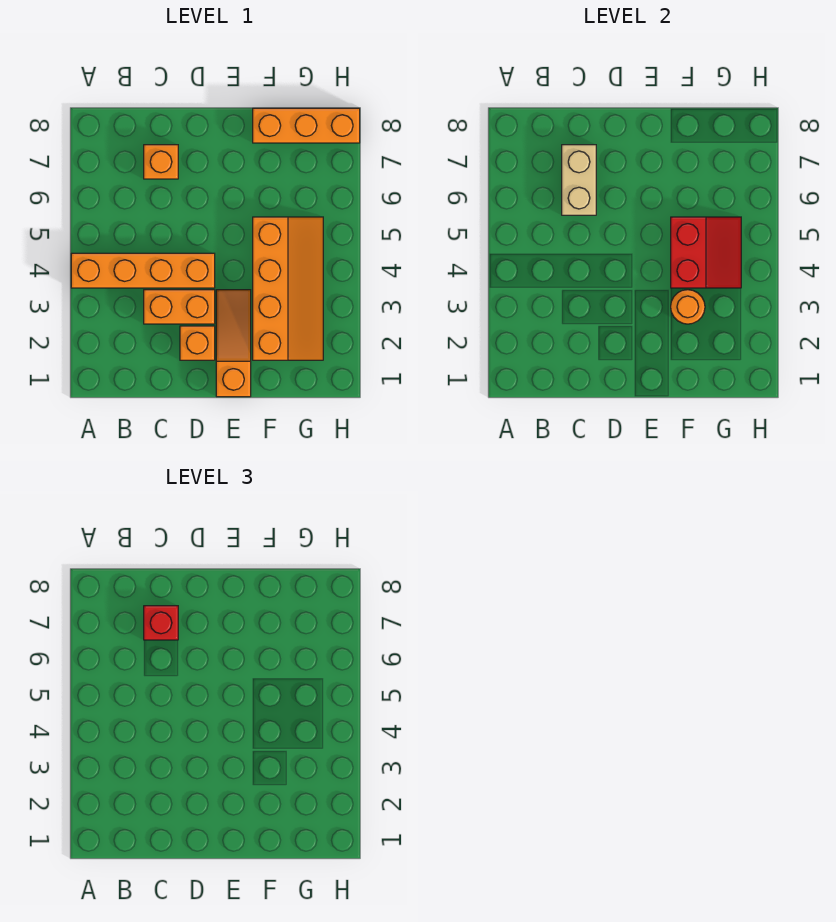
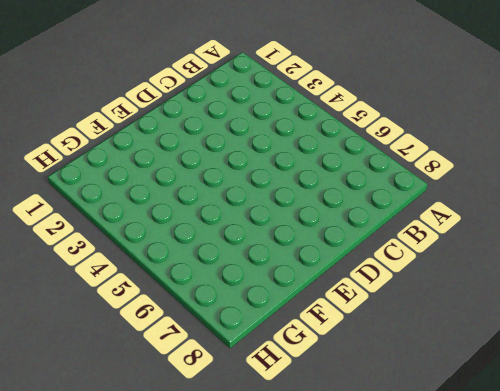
none -> orange 1x4 brick [71,253,215,288]
none -> orange 1x2 brick [144,290,215,324]

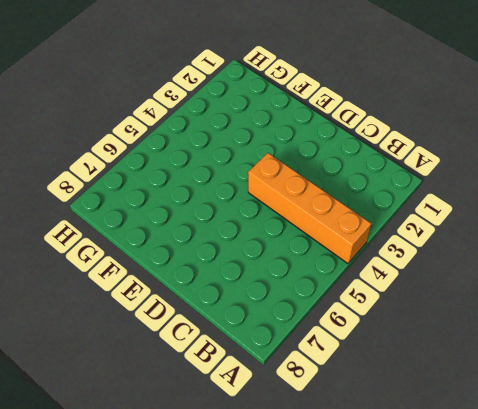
none -> orange 1x2 brick [144,290,215,324]
none -> orange 1x1 brick [144,145,178,179]

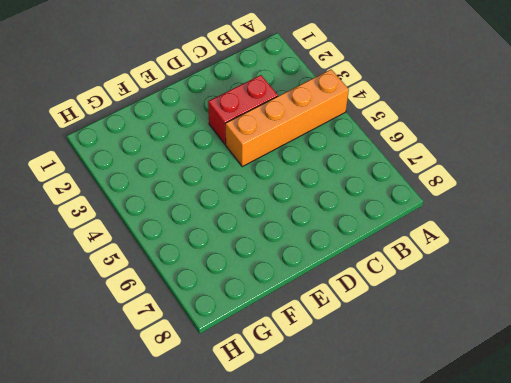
red 1x2 brick [208,75,278,144] -> orange 1x2 brick [144,290,215,324]
none -> orange 1x1 brick [144,145,178,179]
none -> orange 1x1 brick [180,326,215,360]

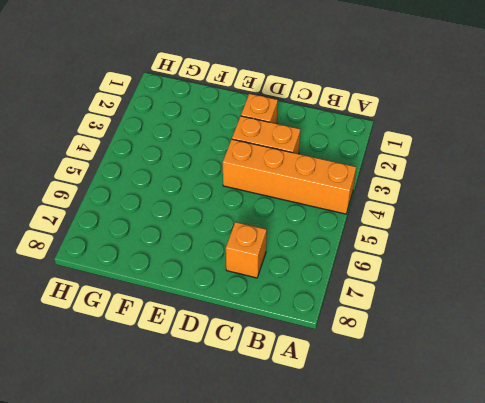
none -> orange 1x3 slope [216,290,251,397]
none -> orange 2x4 slope [253,217,323,360]

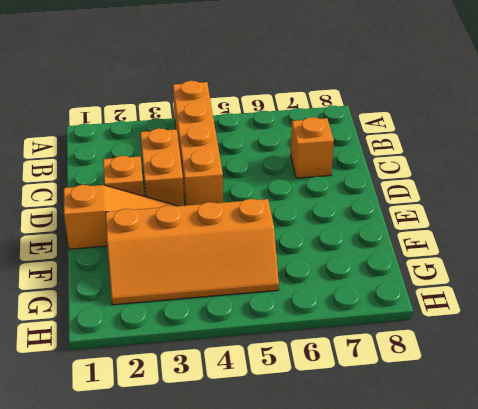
none -> orange 1x3 brick [253,108,360,143]
none -> tan 1x2 brick [562,145,596,215]

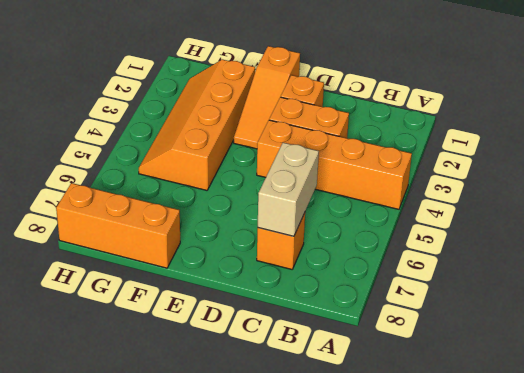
none -> orange 1x1 round brick [671,290,705,324]
none -> red 2x2 slope [671,217,741,288]

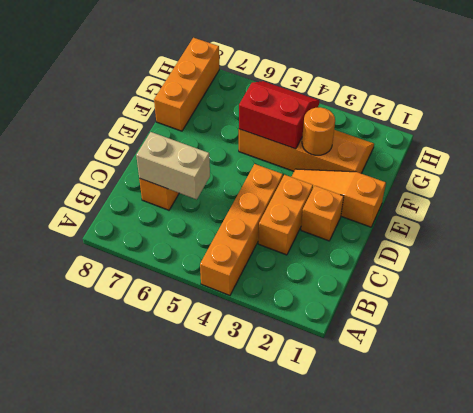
none -> red 1x1 brick [144,606,178,640]

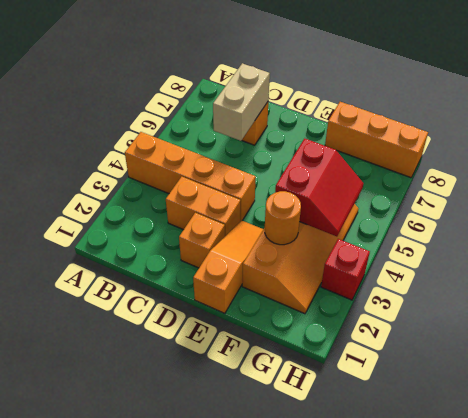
red 1x1 brick [321,239,370,300] -> red 1x1 brick moved to [144,606,178,640]

